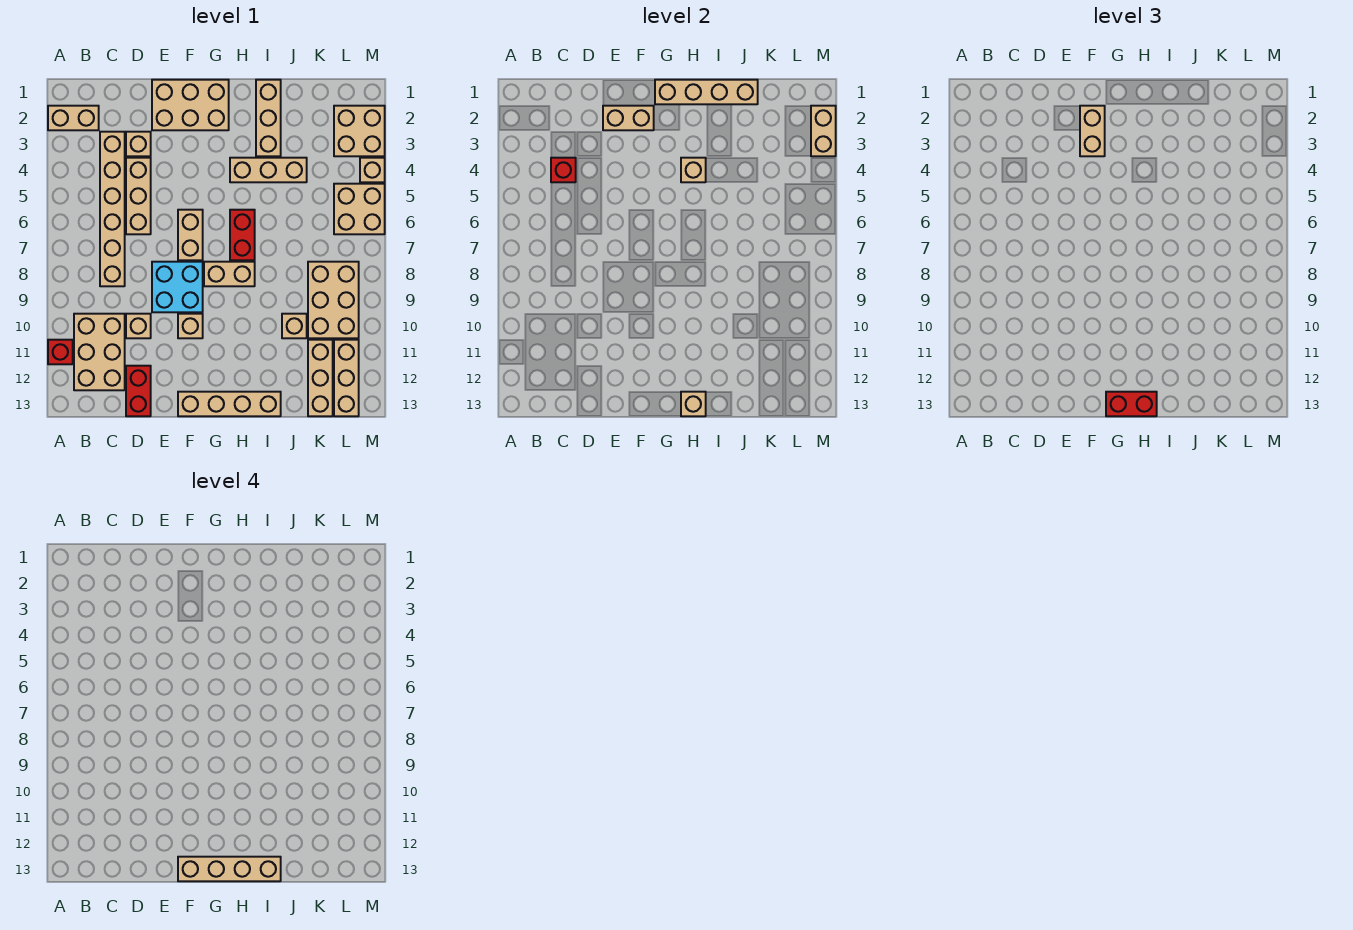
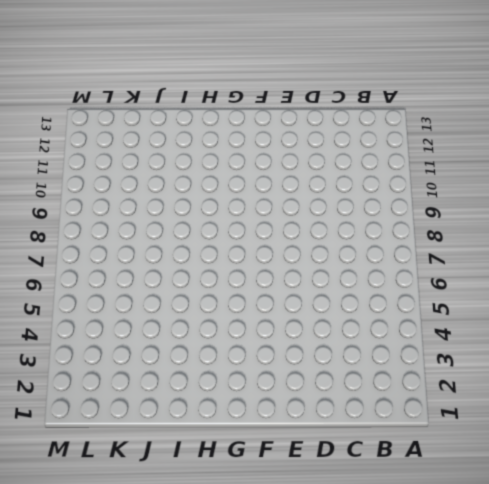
none -> tan 1x2 brick [48,106,99,130]
none -> red 1x1 brick [48,340,73,364]
none -> tan 2x3 brick [74,314,125,390]
none -> tan 1x6 brick [100,132,125,286]

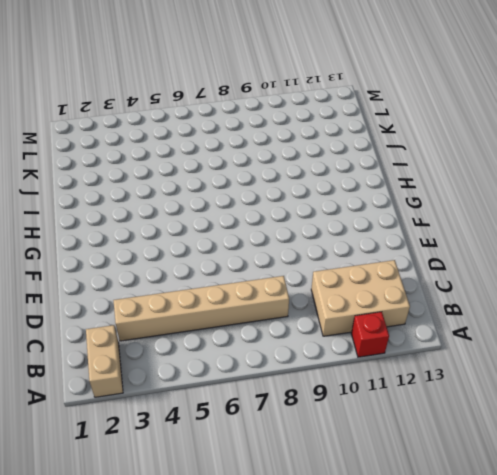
none -> tan 1x1 brick [126,132,151,156]
none -> tan 1x3 brick [126,158,151,234]
none -> tan 1x1 brick [126,314,151,338]
none -> red 1x2 brick [126,366,151,416]

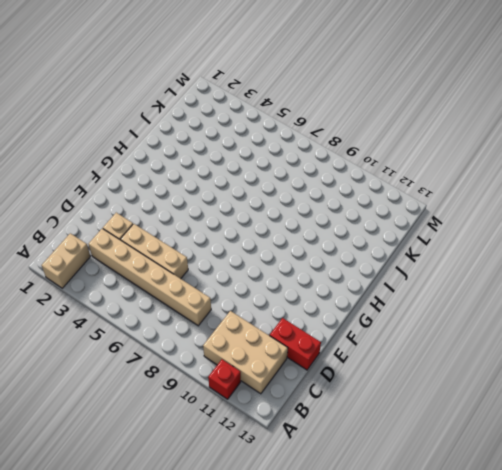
none -> tan 1x1 brick [126,314,151,338]
none -> tan 2x3 brick [152,80,229,130]
none -> cyan 2x2 brick [152,262,203,312]
none -> tan 1x2 brick [178,210,203,260]

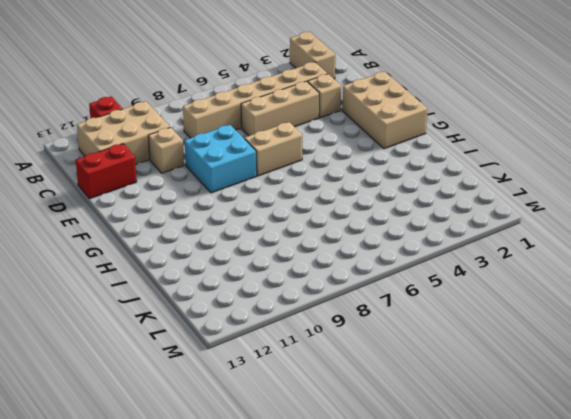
none -> tan 1x1 brick [178,314,203,338]
none -> tan 1x4 brick [178,392,281,416]
none -> tan 1x2 brick [204,262,255,286]
none -> tan 1x3 brick [230,158,307,182]

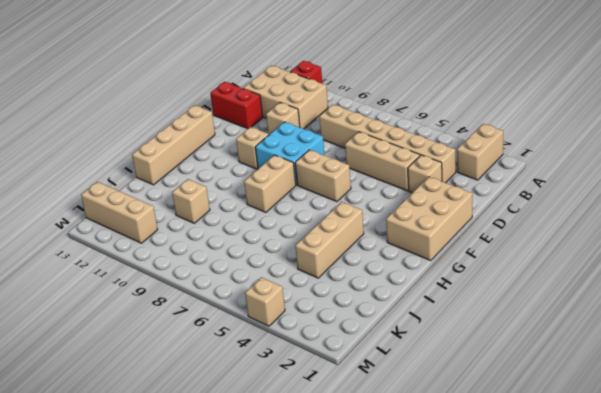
none -> red 1x2 brick [230,210,255,260]
none -> tan 1x3 brick [256,80,281,156]
none -> tan 2x3 brick [308,262,359,338]
none -> tan 1x3 brick [308,340,333,416]

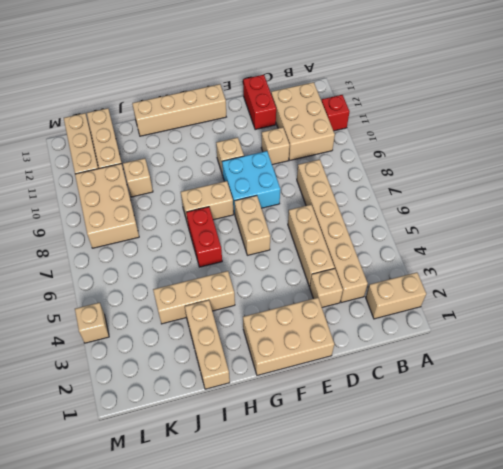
none -> tan 2x2 brick [334,106,385,156]
none -> tan 2x2 brick [334,184,385,234]
none -> red 1x1 brick [551,158,576,182]
none -> tan 1x2 brick [603,106,654,130]

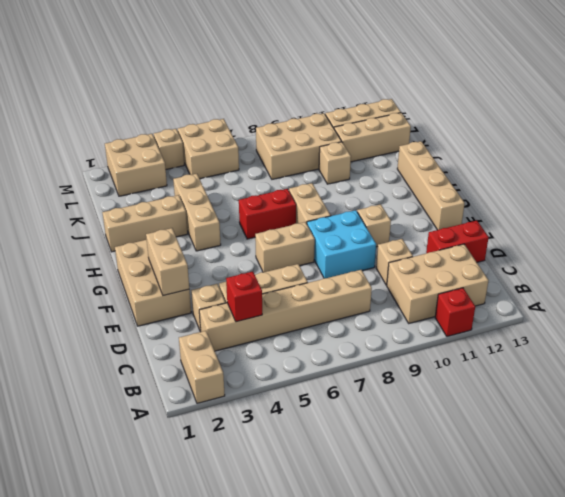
none -> tan 1x4 brick [655,80,758,104]
none -> tan 1x1 brick [681,158,706,182]
none -> tan 1x1 brick [681,392,706,416]
none -> tan 1x2 brick [811,106,836,156]

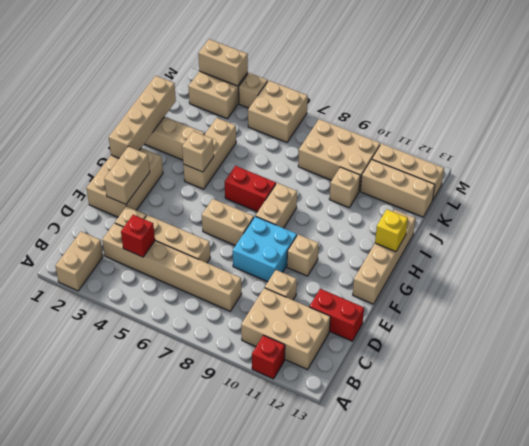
yellow 1x1 brick [375,209,408,252] -> tan 1x1 brick [681,392,706,416]
none -> tan 1x2 brick [1080,106,1105,156]
none -> red 1x2 brick [1106,392,1157,416]
none -> tan 1x4 brick [178,857,281,881]

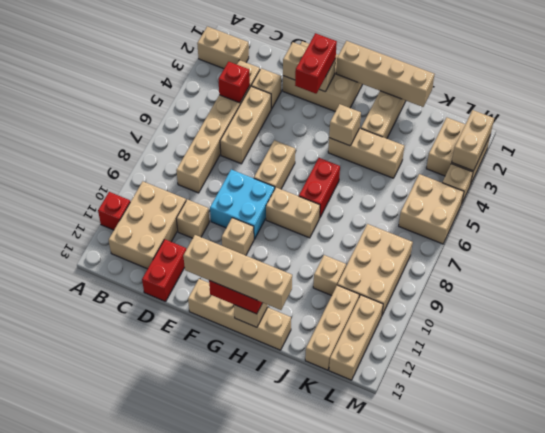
red 1x2 brick [295,33,337,94] -> tan 1x2 brick [1080,106,1105,156]

